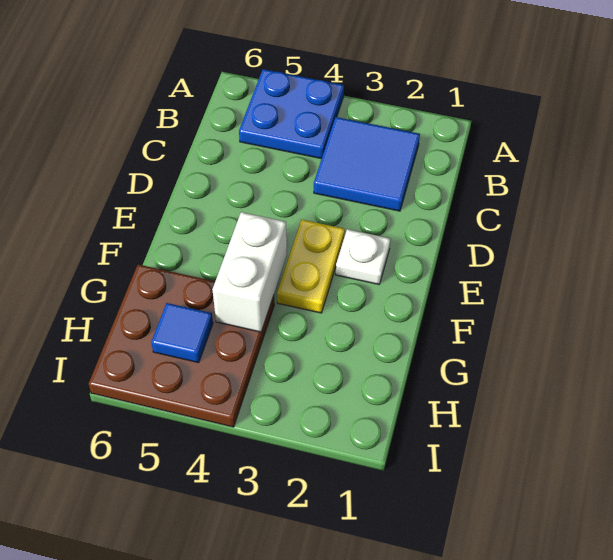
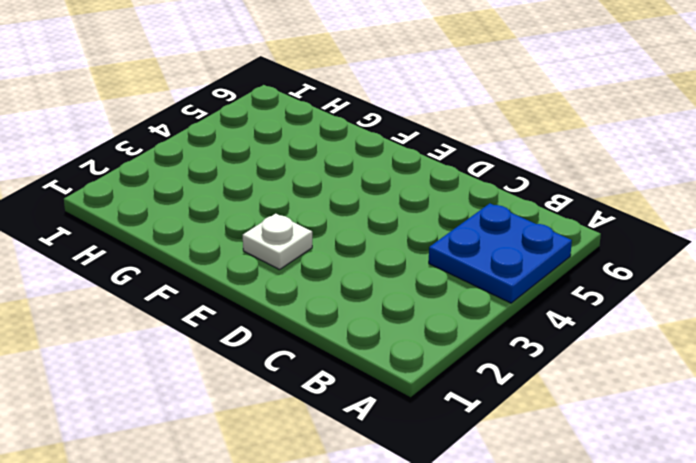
none -> blue 2x2 tile [314,117,420,211]
none -> yellow 1x2 plate [277,220,345,313]

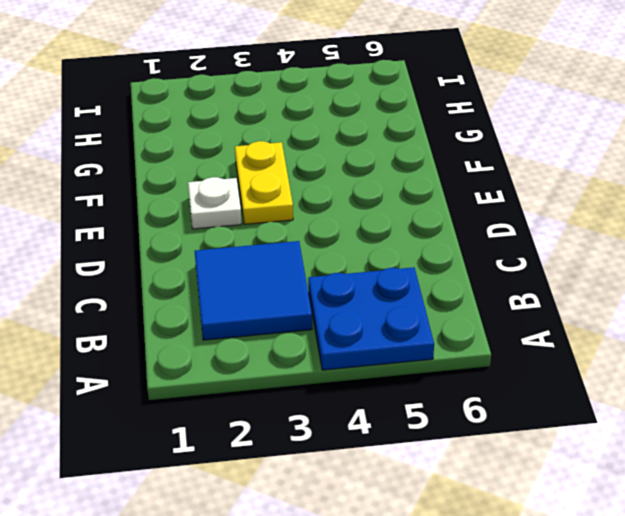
none -> brown 3x3 plate [89,264,274,427]
none -> white 1x2 brick [212,212,287,332]

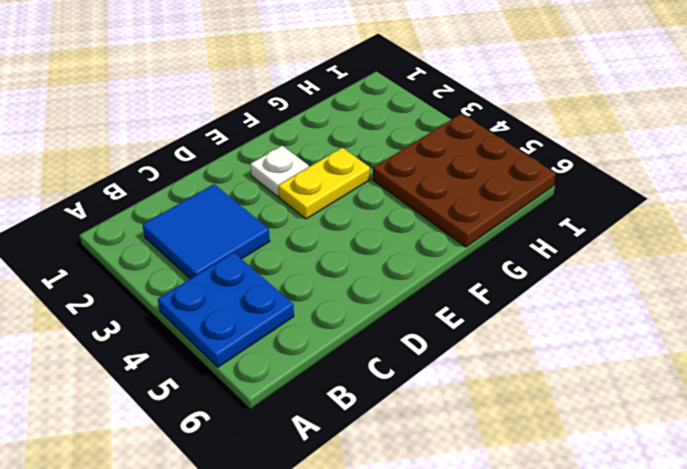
none -> white 1x2 brick [212,212,287,332]
none -> blue 1x1 tile [151,303,213,363]

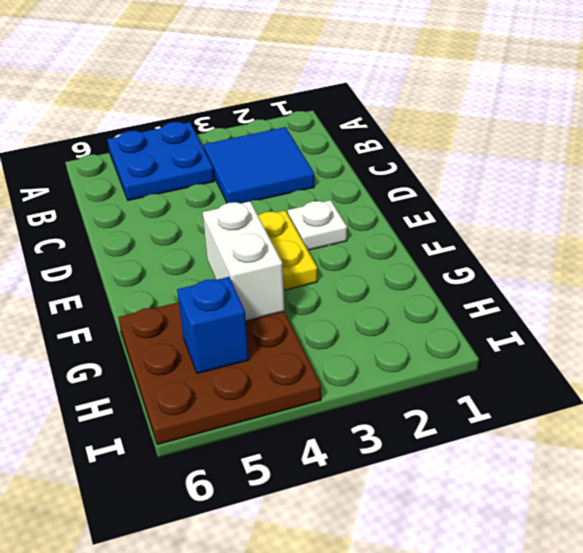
blue 1x1 brick [177,277,249,374] -> blue 1x1 tile [151,303,213,363]

